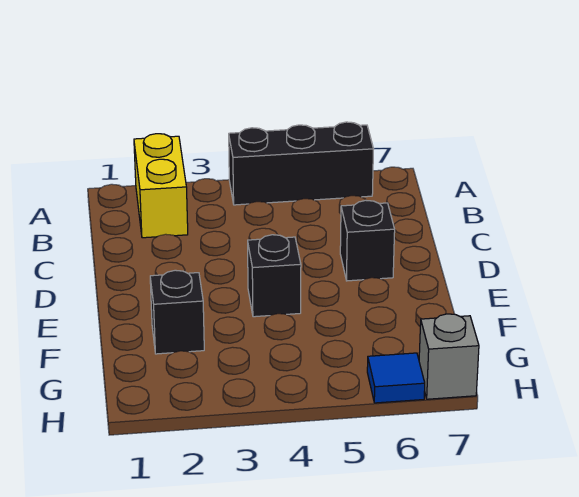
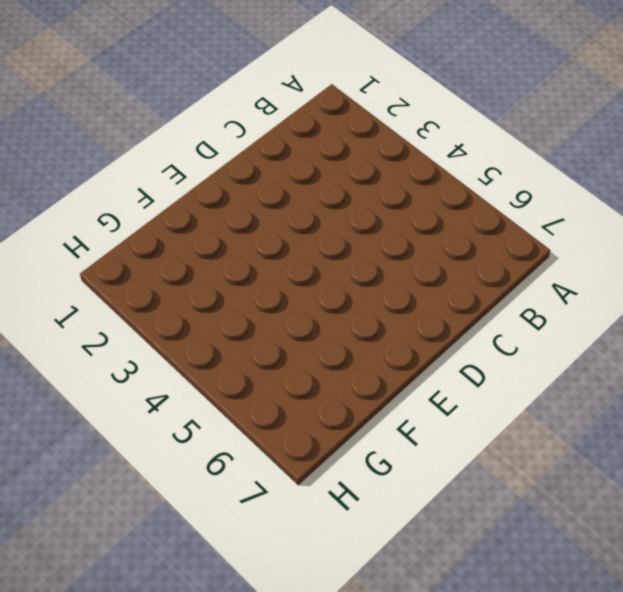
none -> yellow 1x2 brick [134,134,188,238]
none -> black 1x3 brick [229,122,373,205]

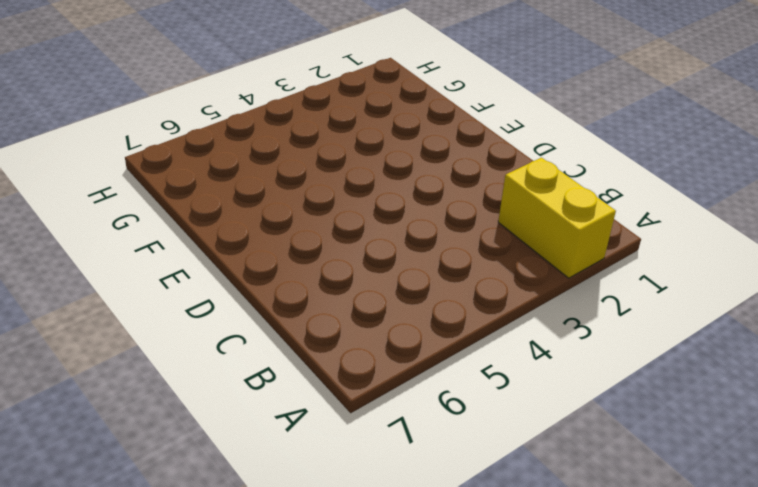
none -> black 1x3 brick [229,122,373,205]
none -> black 1x1 brick [340,200,395,281]

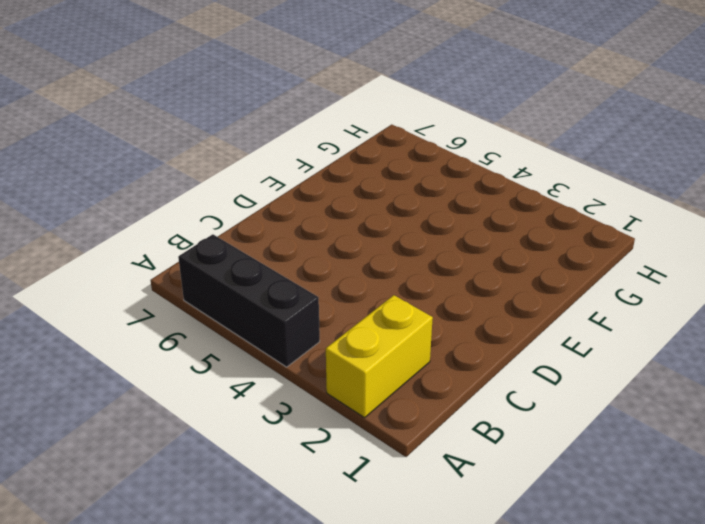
none -> black 1x1 brick [340,200,395,281]
none -> black 1x1 brick [248,235,301,317]

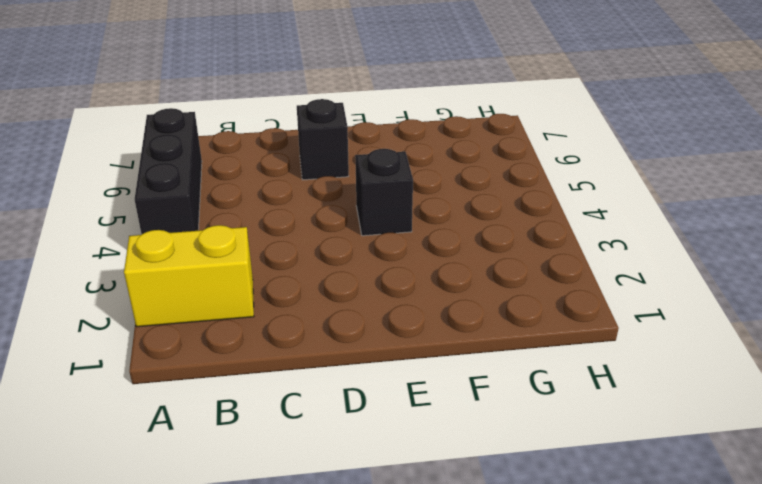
none -> black 1x1 brick [150,270,204,354]
none -> blue 1x1 tile [367,353,425,403]

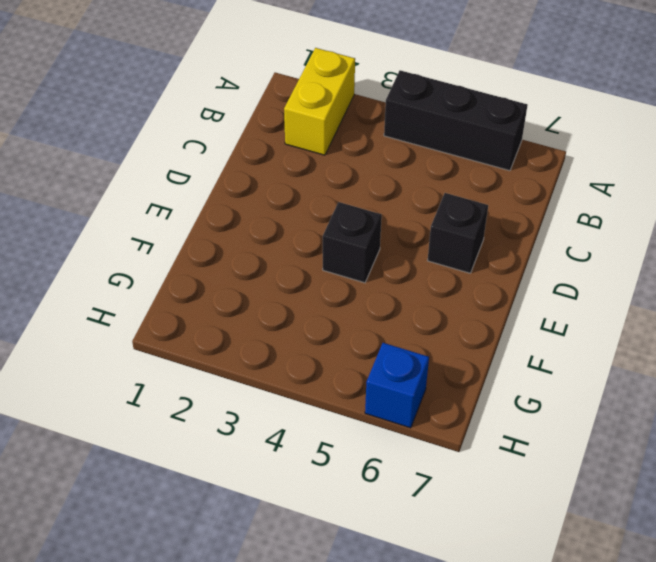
blue 1x1 brick [365,343,429,428] -> blue 1x1 tile [367,353,425,403]
none -> black 1x1 brick [150,270,204,354]
none -> grey 1x1 brick [419,314,479,399]

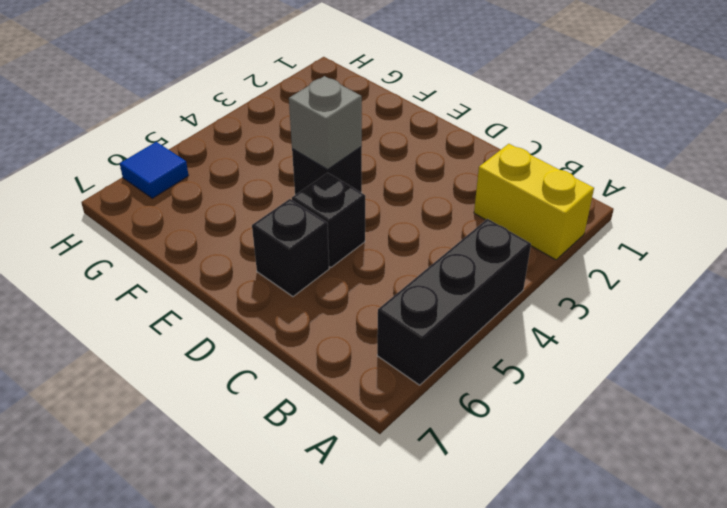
black 1x1 brick [292,173,365,268] -> black 1x1 brick moved to [150,270,204,354]
grey 1x1 brick [289,76,362,169] -> grey 1x1 brick moved to [419,314,479,399]

